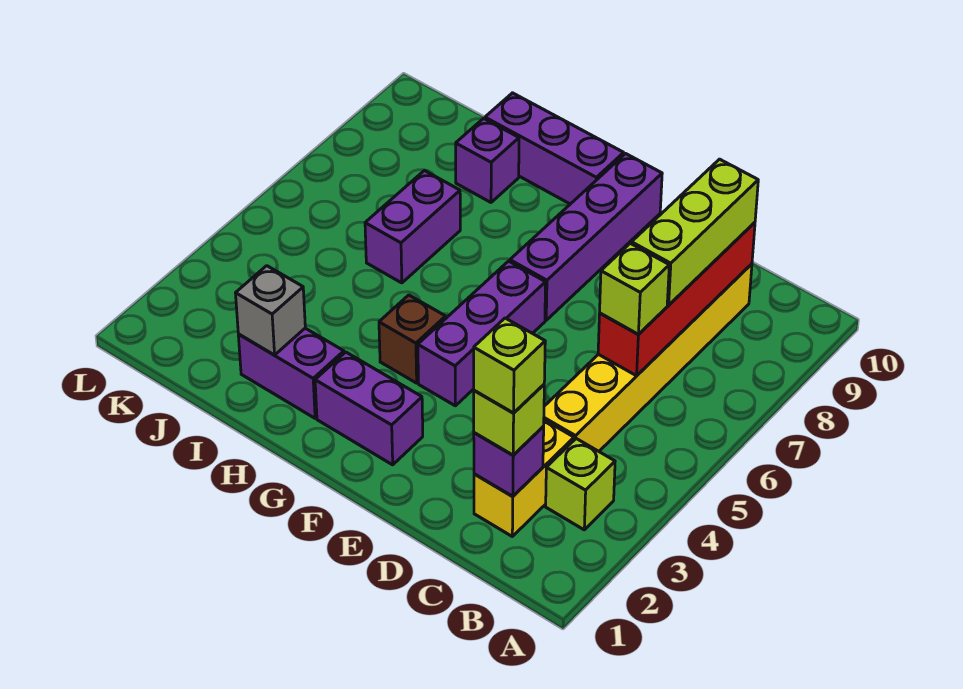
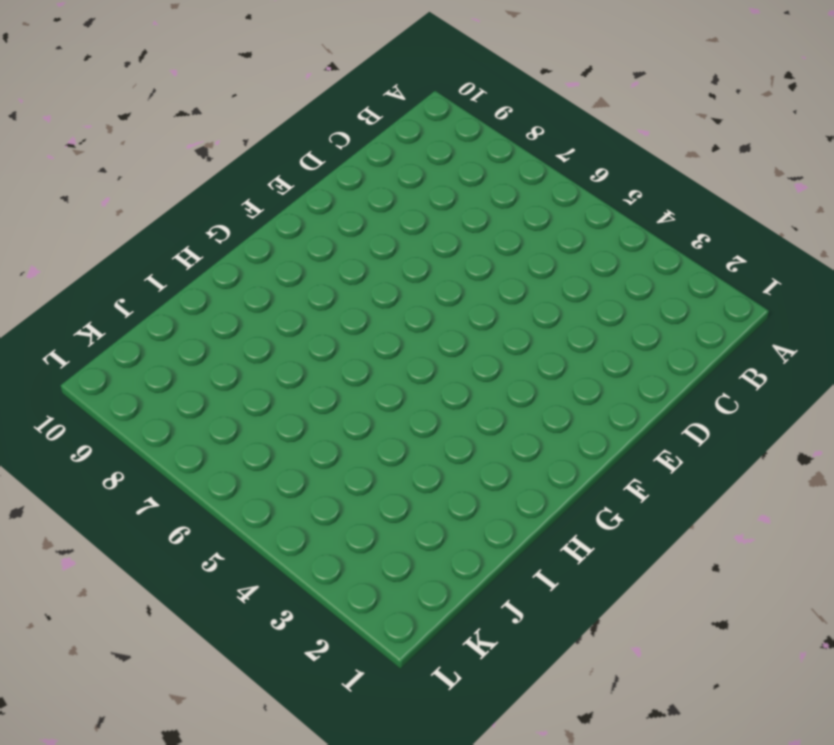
none -> lime 1x1 brick [546,439,615,530]
none -> yellow 1x2 brick [474,420,574,536]
none -> yellow 1x6 brick [544,264,752,451]

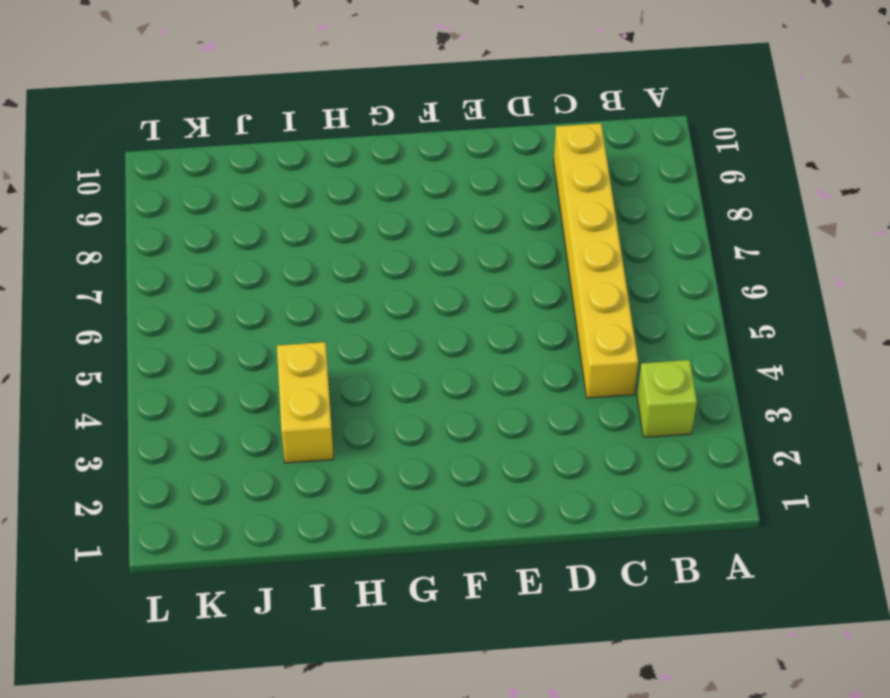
yellow 1x2 brick [277,342,334,463] -> yellow 1x2 brick moved to [474,420,574,536]
none -> purple 1x2 brick [315,352,423,465]
none -> purple 1x3 brick [418,261,546,406]
none -> purple 1x4 brick [510,154,662,320]

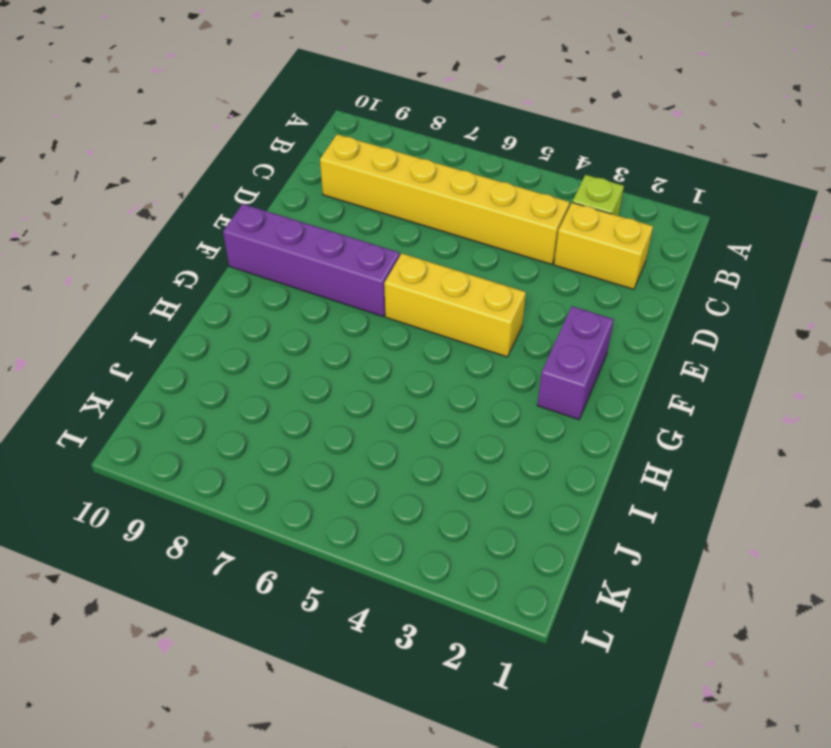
yellow 1x3 brick [384,253,526,357] -> purple 1x3 brick [418,261,546,406]
none -> brown 1x1 brick [379,295,446,383]
none -> purple 1x3 brick [485,93,624,204]
none -> purple 1x2 brick [238,328,344,418]

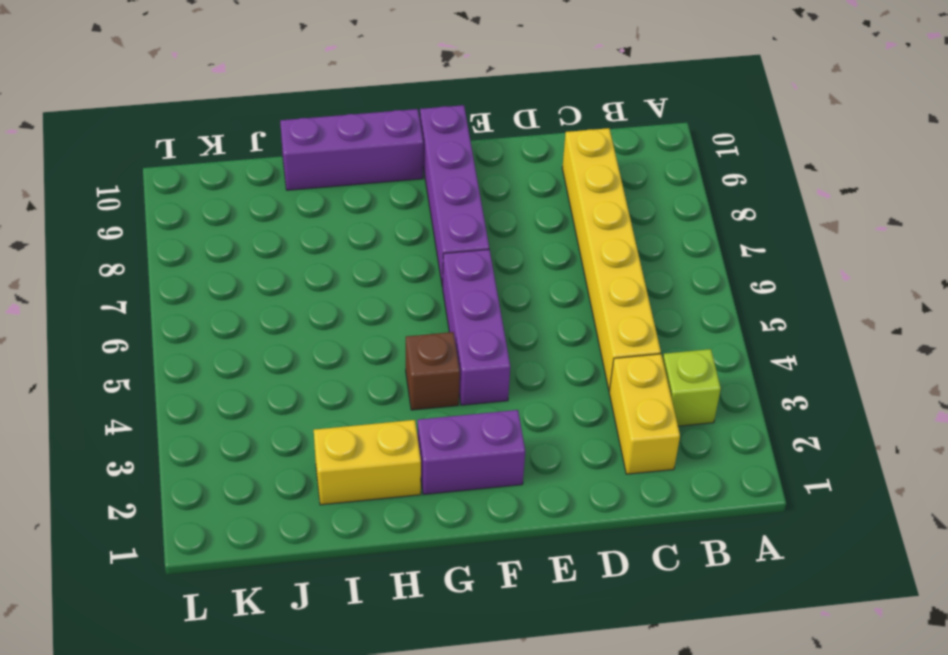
yellow 1x2 brick [314,420,421,505] -> purple 1x2 brick [238,328,344,418]
none -> purple 1x2 brick [365,171,460,283]
none -> purple 1x1 brick [456,119,519,202]
none -> purple 1x1 brick [474,427,544,496]

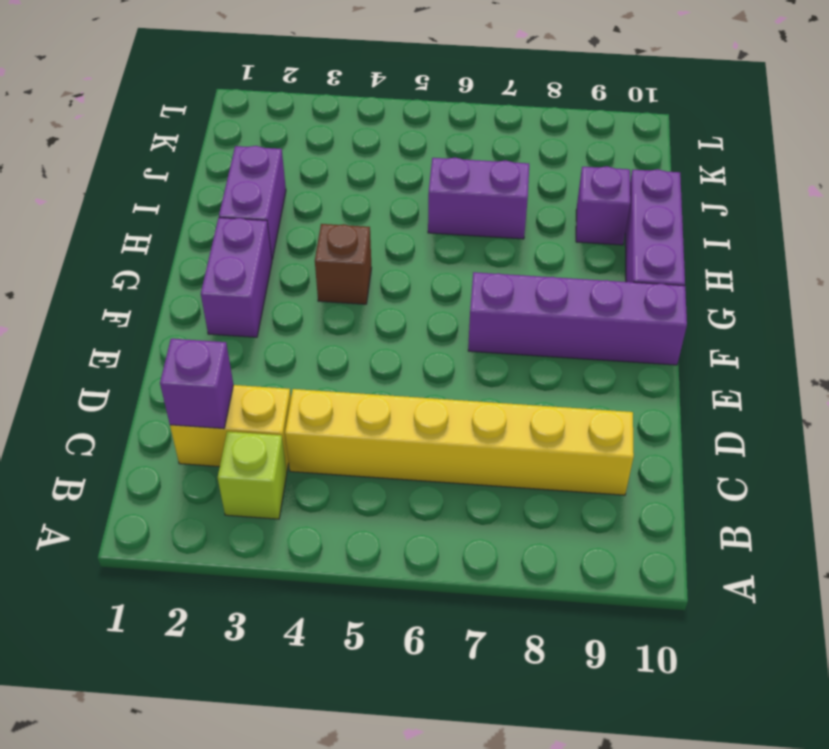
none -> purple 1x3 brick [418,261,546,406]
none -> red 1x4 brick [598,222,755,376]
none -> grey 1x1 brick [236,266,305,355]

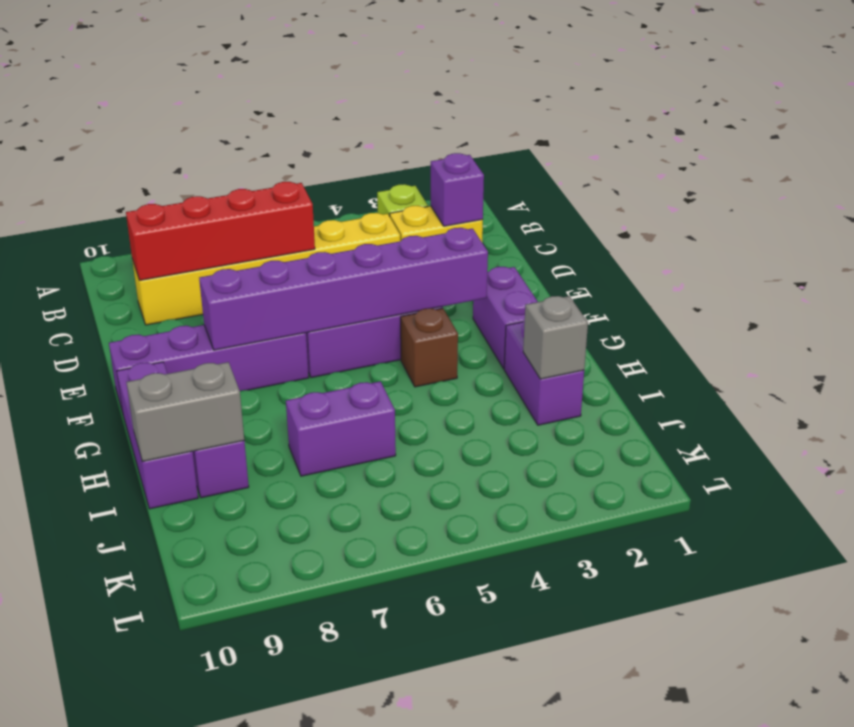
purple 1x6 brick [199,228,488,350] -> none
grey 1x2 brick [126,362,244,462] -> none
none -> lime 1x1 brick [474,385,544,455]
none -> lime 1x1 brick [600,243,669,334]
none -> lime 1x3 brick [632,159,758,305]

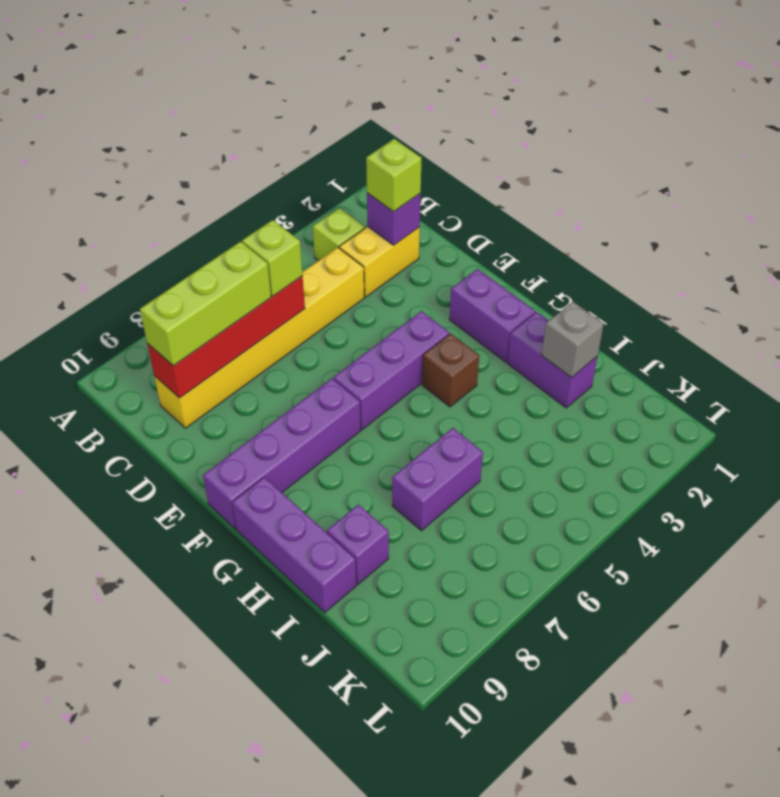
none -> lime 1x1 brick [474,318,545,413]

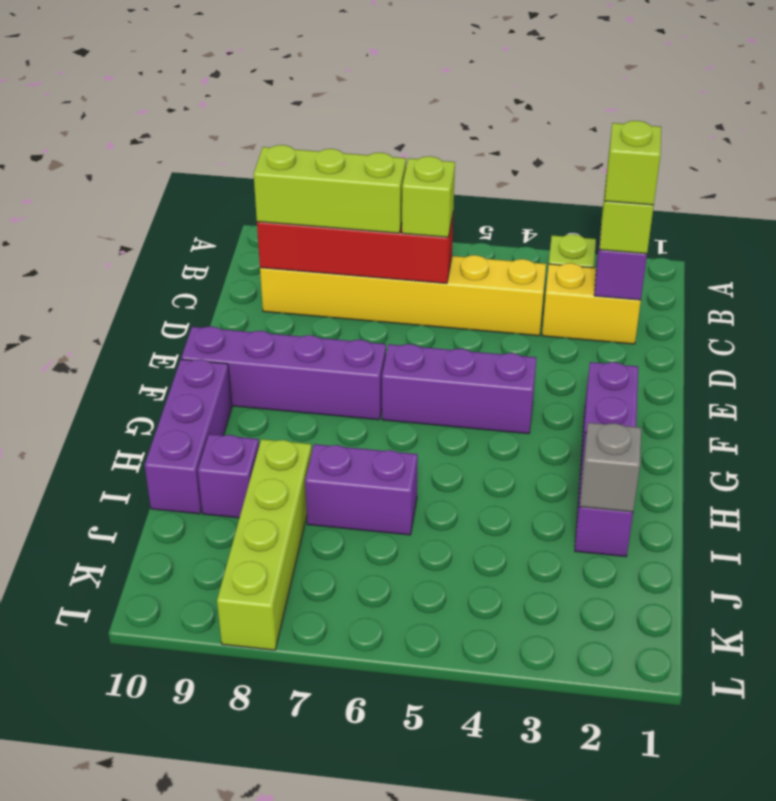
lime 1x4 brick [217,439,312,650] -> none
none -> brown 1x1 brick [379,295,446,383]

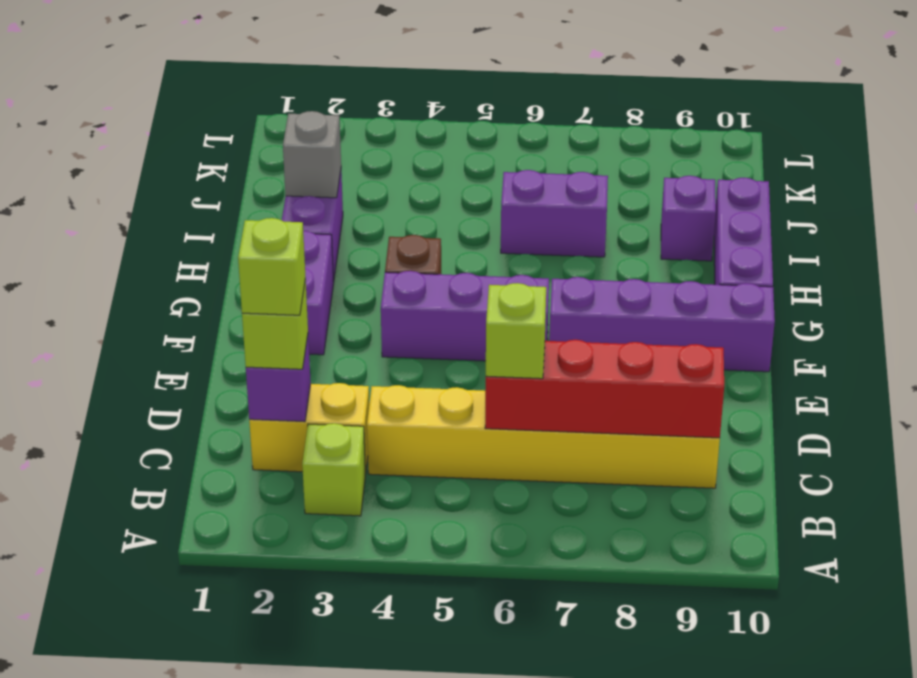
none -> lime 1x3 brick [632,159,758,305]

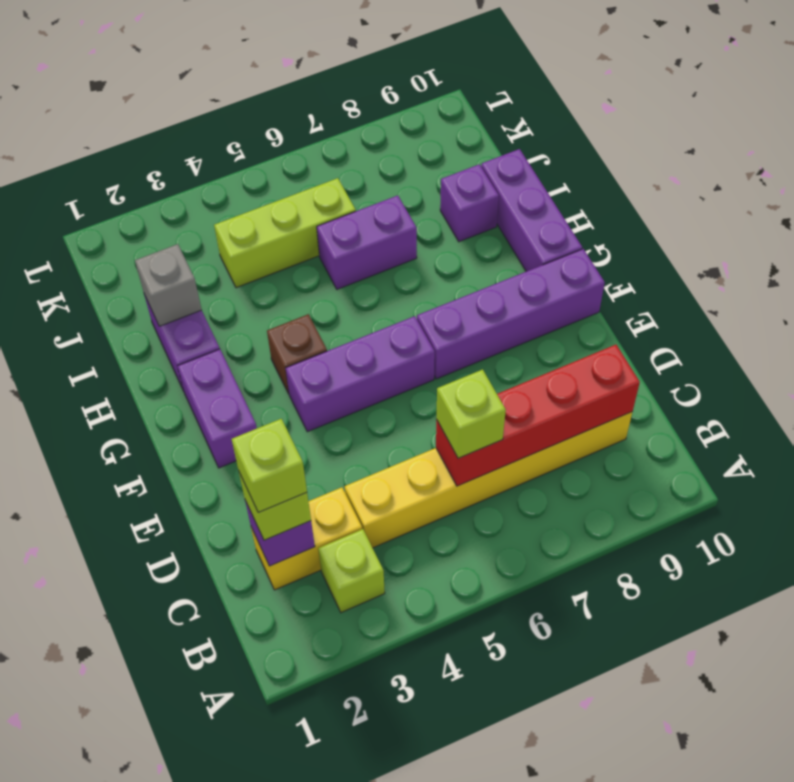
lime 1x3 brick [214,178,356,288] -> lime 1x3 brick moved to [632,159,758,305]

